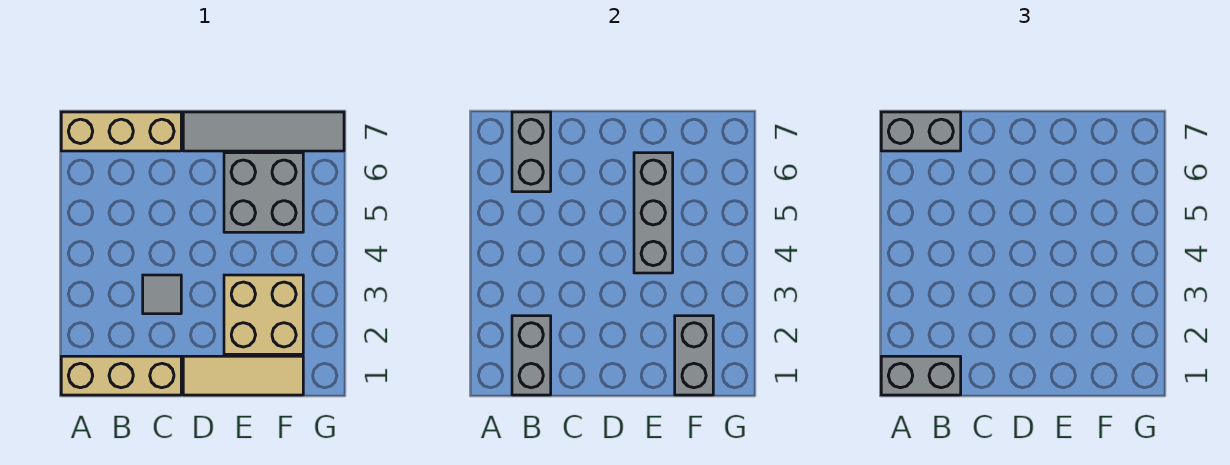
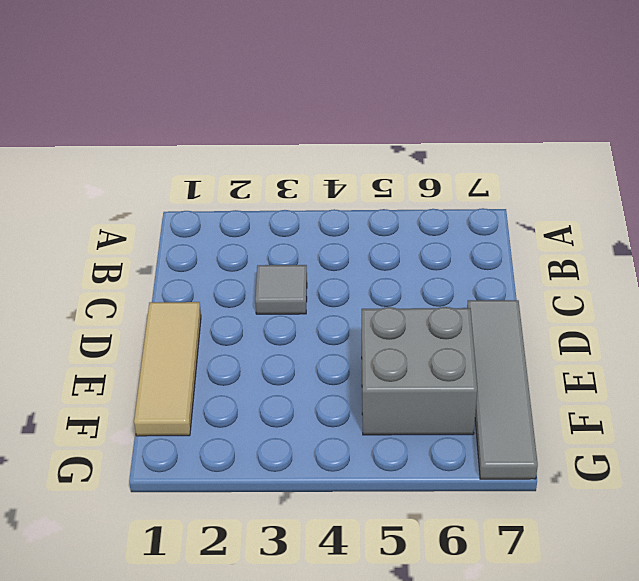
none -> tan 1x3 brick [61,356,181,395]
none -> tan 1x3 brick [61,112,181,151]
none -> tan 2x2 brick [224,275,303,354]

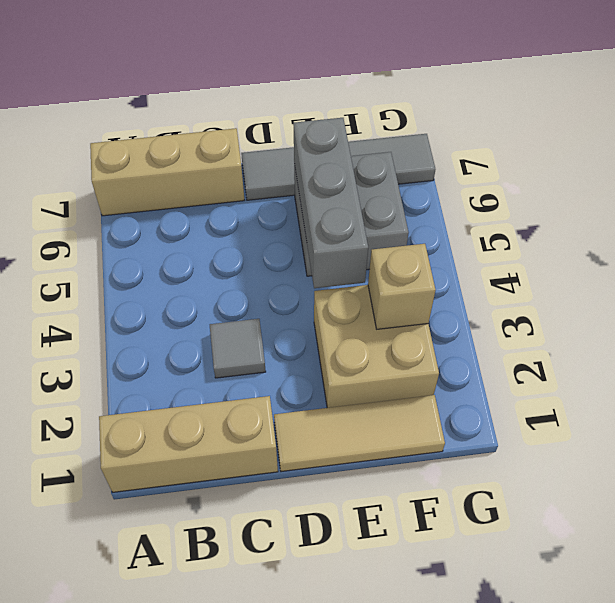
tan 1x1 brick [368,244,436,329] -> none
none -> grey 1x2 brick [512,316,551,395]
none -> grey 1x2 brick [512,112,551,192]
none -> grey 1x2 brick [675,316,713,395]

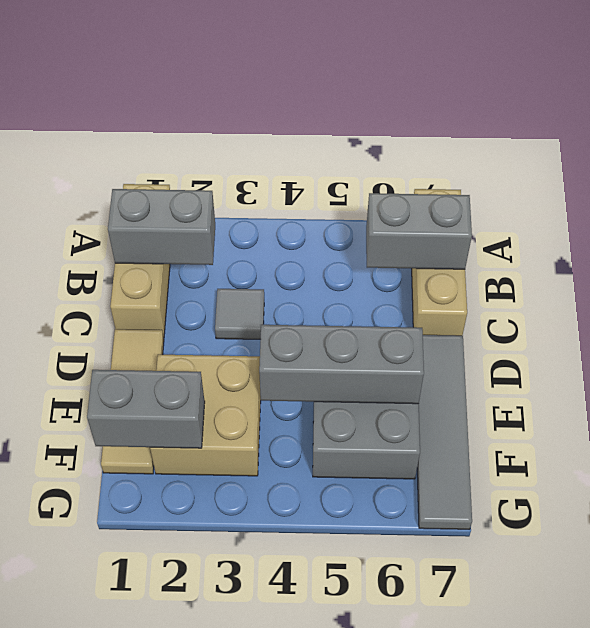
none -> grey 1x2 brick [881,356,961,395]
none -> grey 1x2 brick [881,112,961,151]

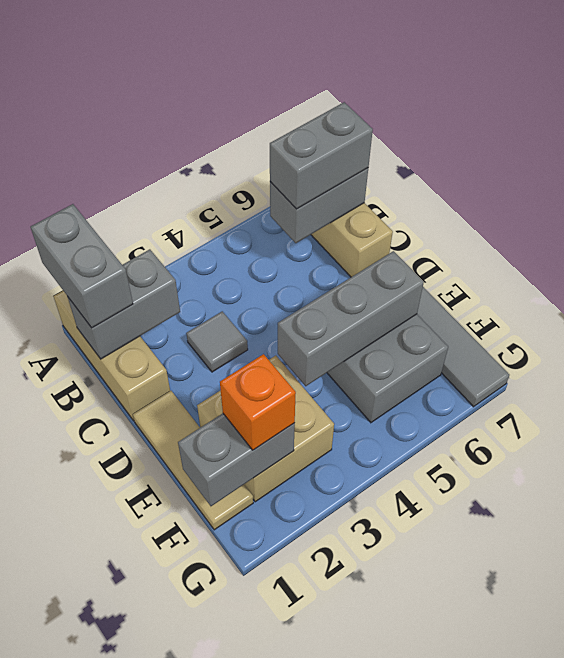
grey 1x2 brick [270,102,373,209] -> grey 1x2 brick turned to [881,112,961,151]
orange 1x1 brick [220,354,296,450] -> none

